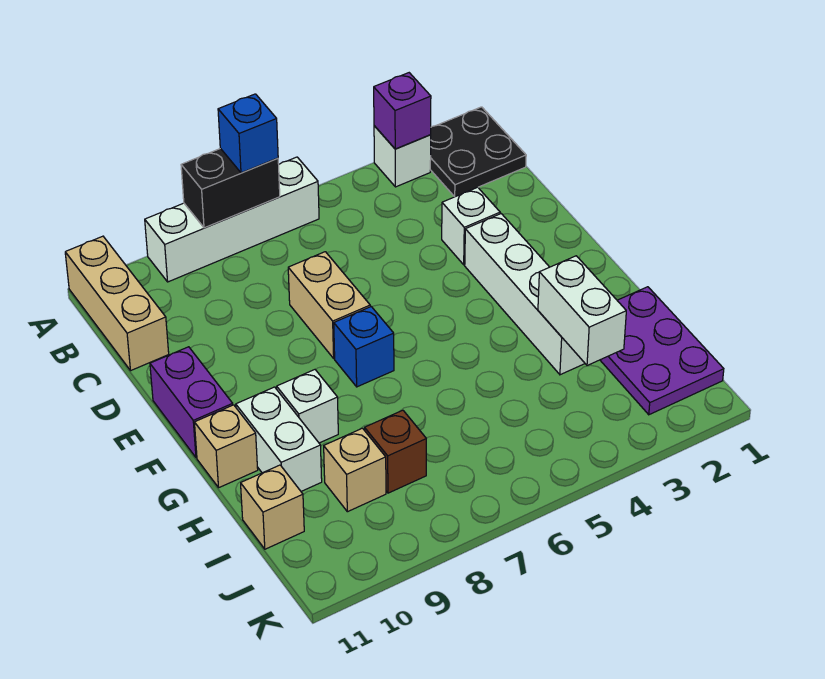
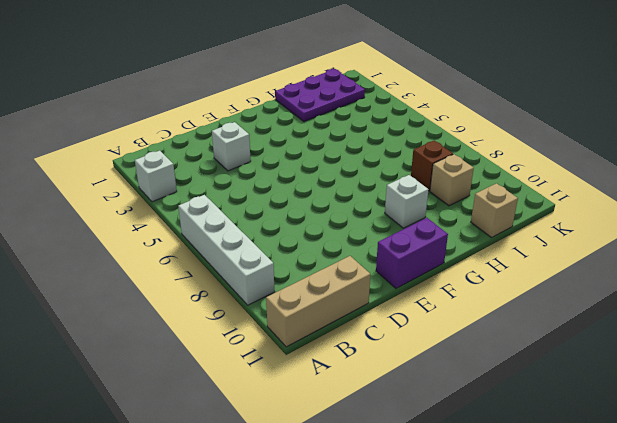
none -> black 2x2 plate [430,107,526,197]
none -> tan 1x2 brick [288,252,370,358]
none -> white 1x4 brick [465,214,585,375]

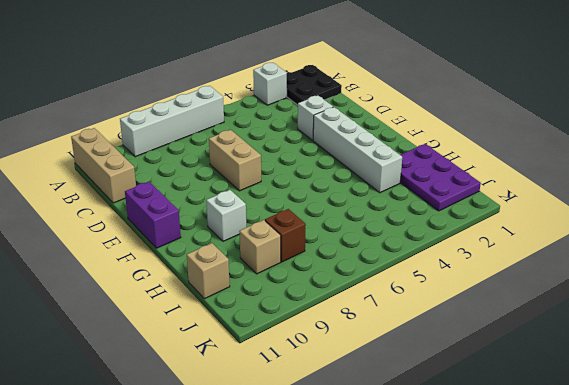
none -> blue 1x1 brick [334,307,394,387]
none -> white 1x2 brick [236,387,322,491]
none -> tan 1x1 brick [194,405,258,487]

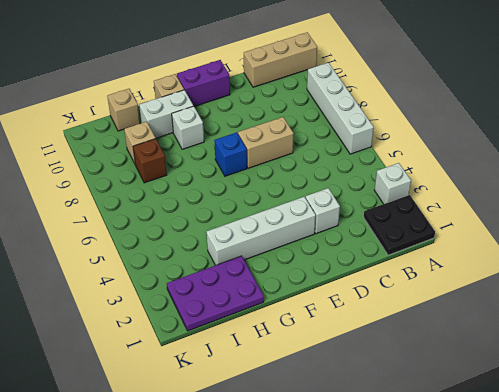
none -> purple 1x1 brick [374,73,431,149]
none -> black 1x2 brick [181,148,280,228]
none -> white 1x2 brick [538,256,626,365]

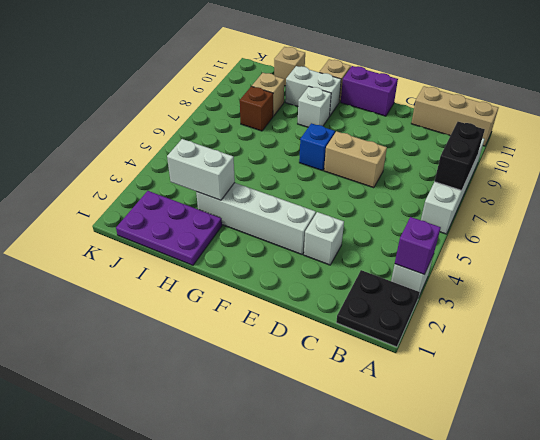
none -> blue 1x1 brick [218,94,278,173]

